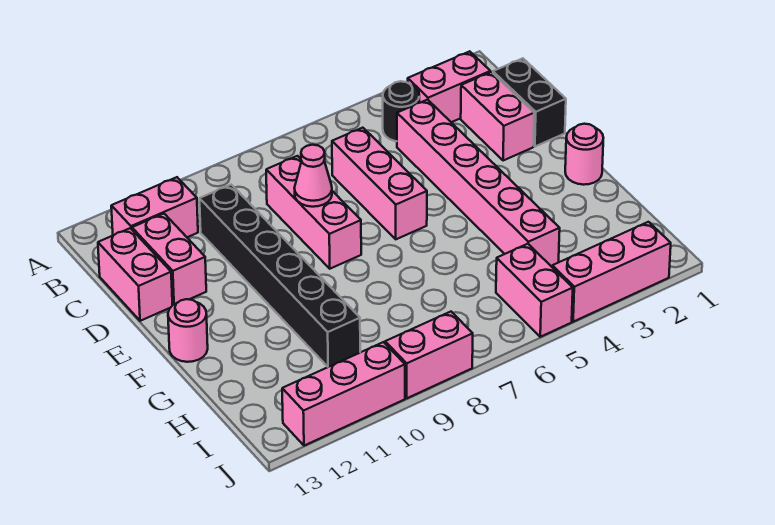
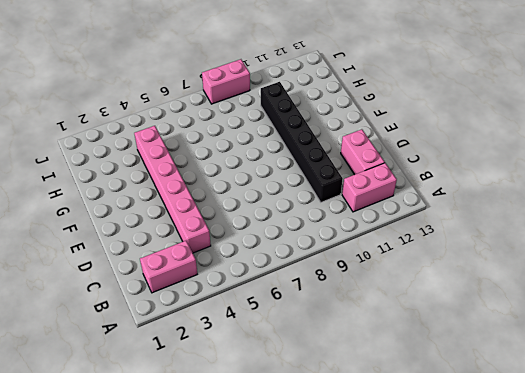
none -> black 1x1 round brick [383,81,419,141]
none -> black 1x2 brick [493,58,566,146]
none -> pink 1x2 brick [461,72,534,161]

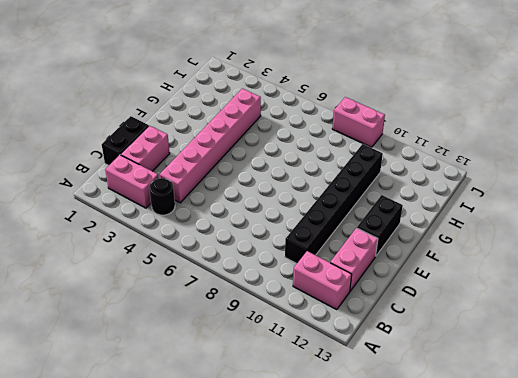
black 1x2 brick [357,195,403,256] -> none
none -> pink 1x3 brick [332,128,427,239]
none -> pink 1x3 brick [266,156,361,269]
none -> pink 1x2 brick [98,228,173,321]

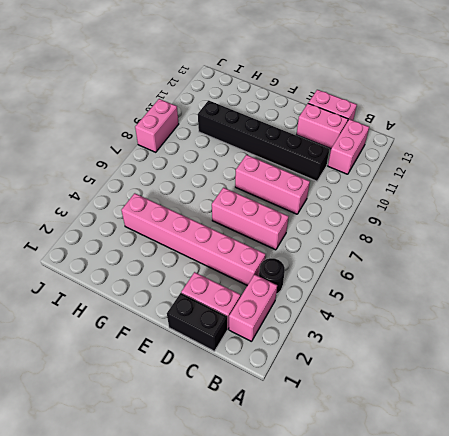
none -> pink 1x1 round brick [565,124,603,185]
none -> pink 1x1 round brick [168,299,208,362]
none -> pink 1x2 brick [496,244,573,337]

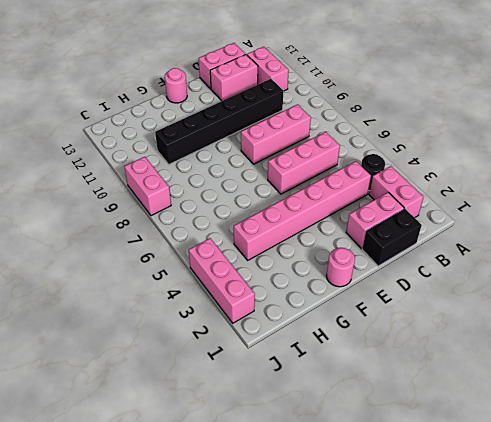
none -> pink 1x2 brick [496,244,573,337]
none -> pink 1x3 brick [282,342,405,446]
none -> pink 1x1 cone [295,145,332,207]

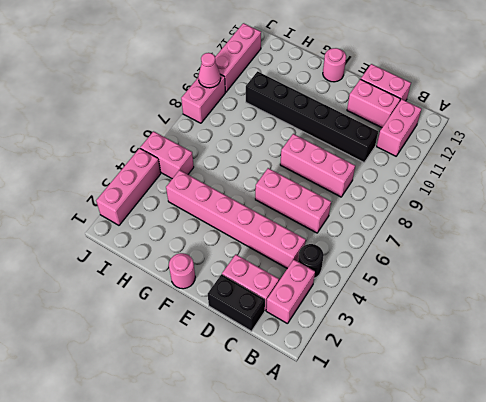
pink 1x1 cone [198,53,221,88] -> pink 1x1 cone moved to [295,145,332,207]

